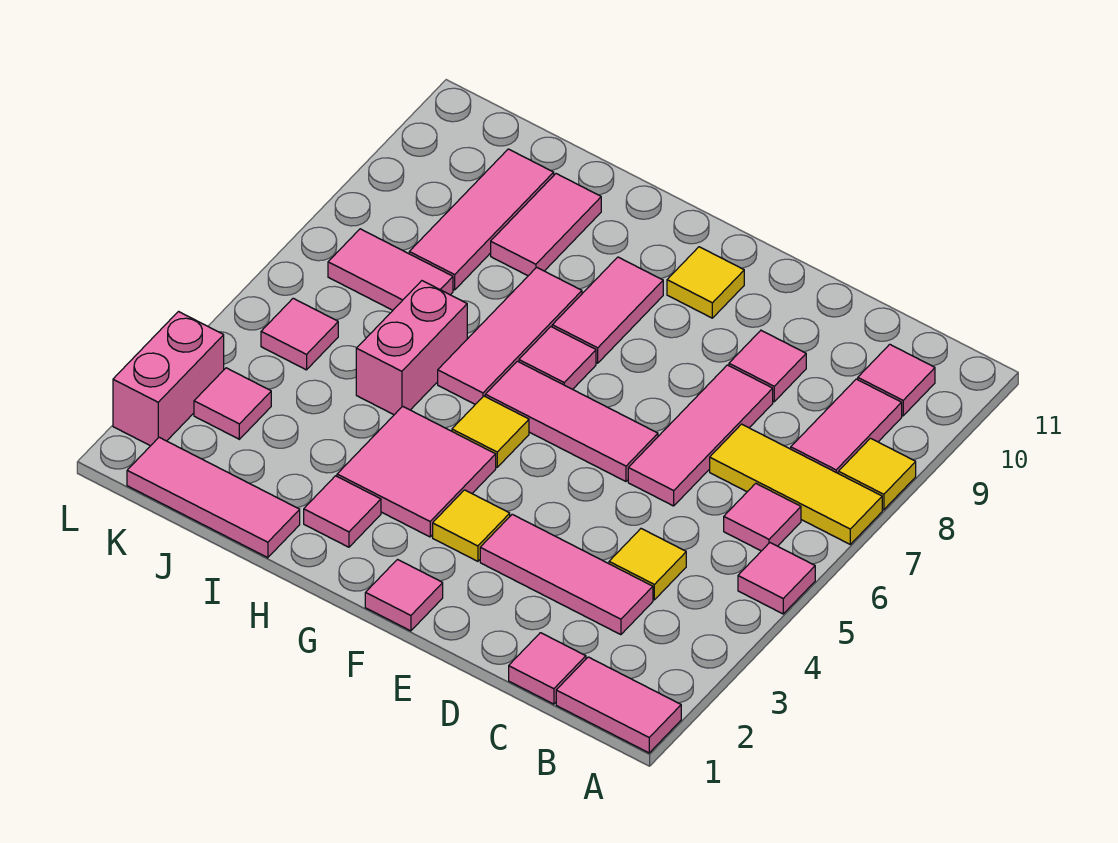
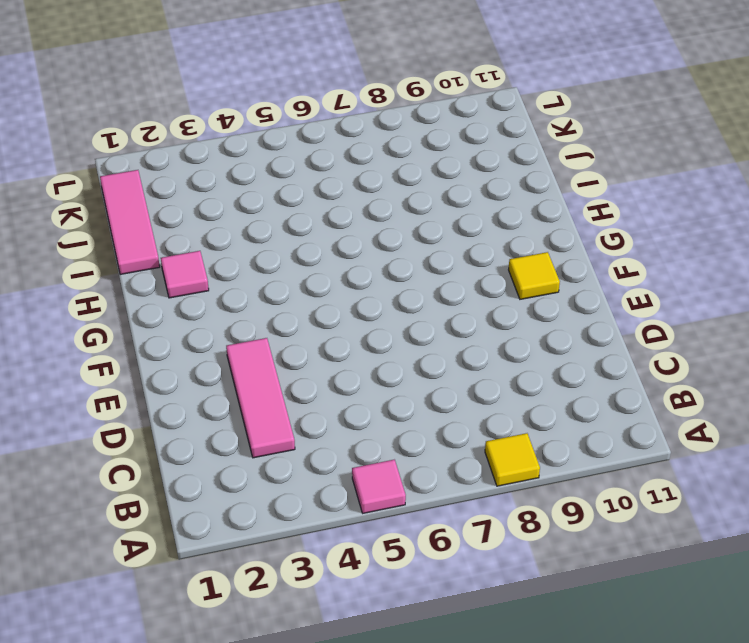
none -> pink 1x2 tile [556,657,681,753]
none -> yellow 1x3 tile [710,424,882,544]
none -> pink 1x1 tile [724,483,801,551]
none -> pink 1x2 tile [791,379,902,473]

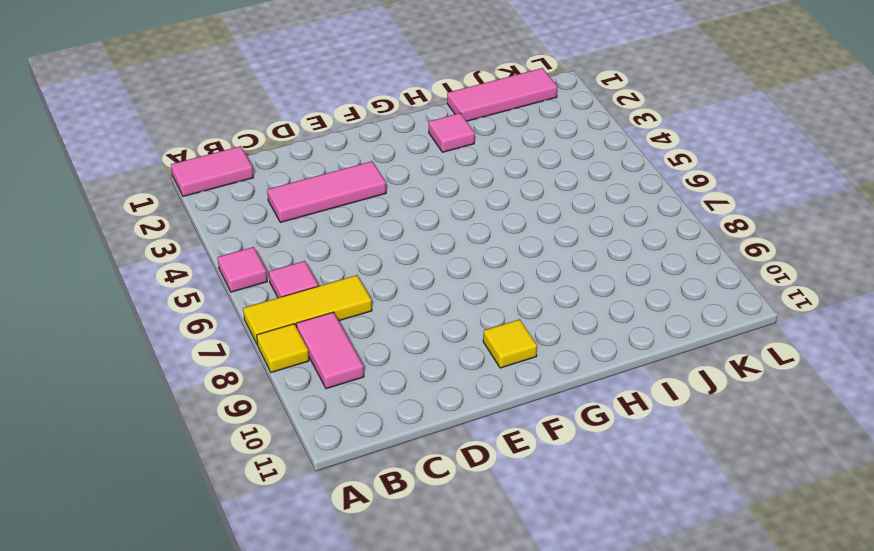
none -> pink 1x1 tile [858,344,935,416]
none -> pink 1x1 tile [509,633,586,704]
none -> yellow 1x1 tile [609,529,686,600]
none -> pink 1x3 tile [628,365,773,506]

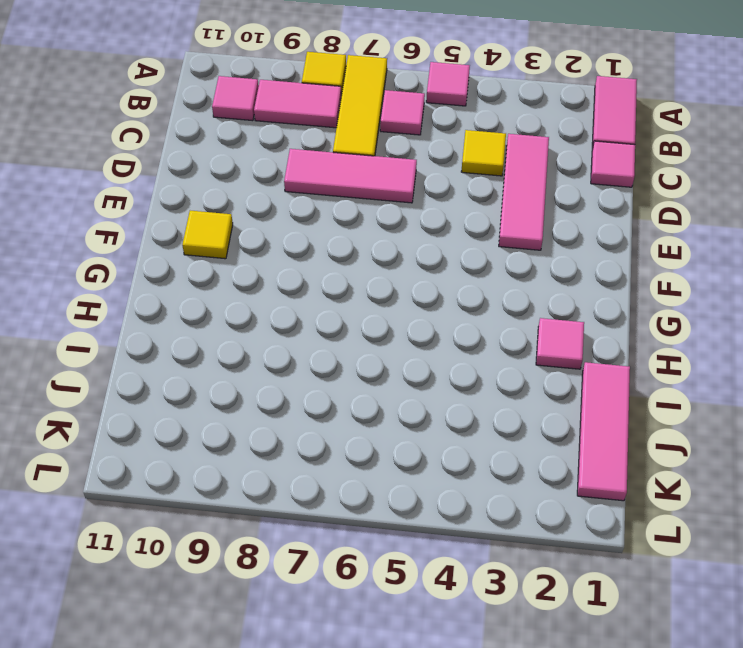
none -> pink 1x1 tile [729,331,806,402]
none -> pink 1x3 tile [485,361,658,481]
none -> pink 1x1 tile [365,560,443,631]
none -> yellow 1x1 tile [433,490,510,561]

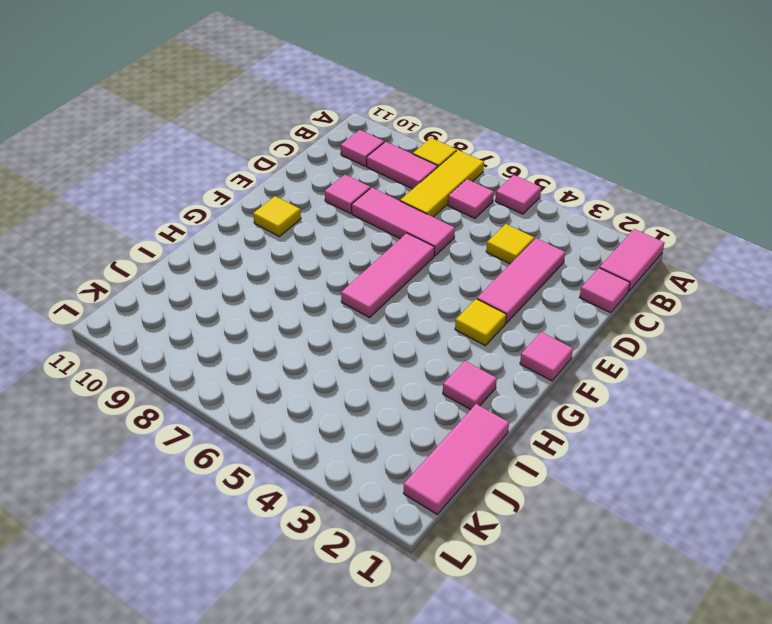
none -> pink 2x2 tile [337,406,496,537]
none -> yellow 1x1 tile [452,396,529,467]
none -> pink 1x1 tile [519,327,596,389]
none -> pink 1x2 tile [552,257,663,363]

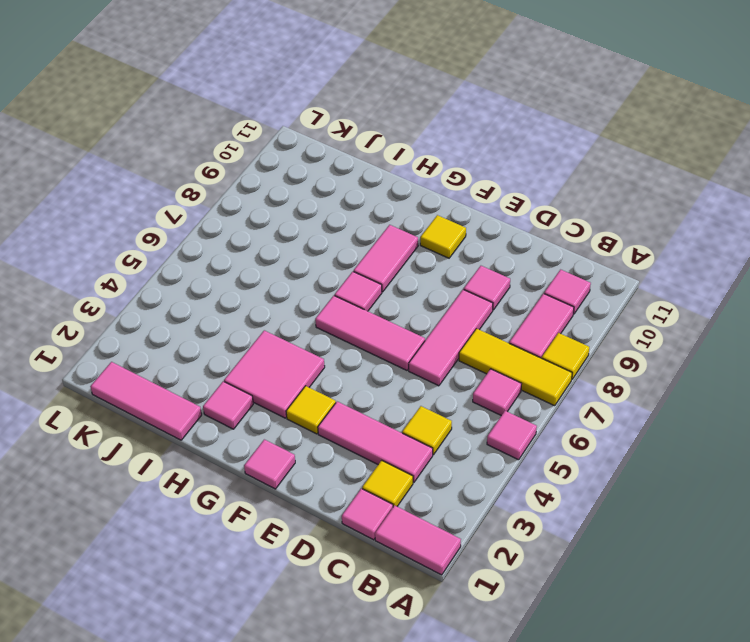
yellow 1x1 tile [362,460,413,507] -> yellow 1x1 tile moved to [452,396,529,467]
none -> pink 1x3 tile [438,267,582,404]
none -> pink 1x2 brick [356,281,467,415]
none -> pink 1x2 tile [491,174,601,276]
none -> pink 1x2 tile [328,229,453,310]

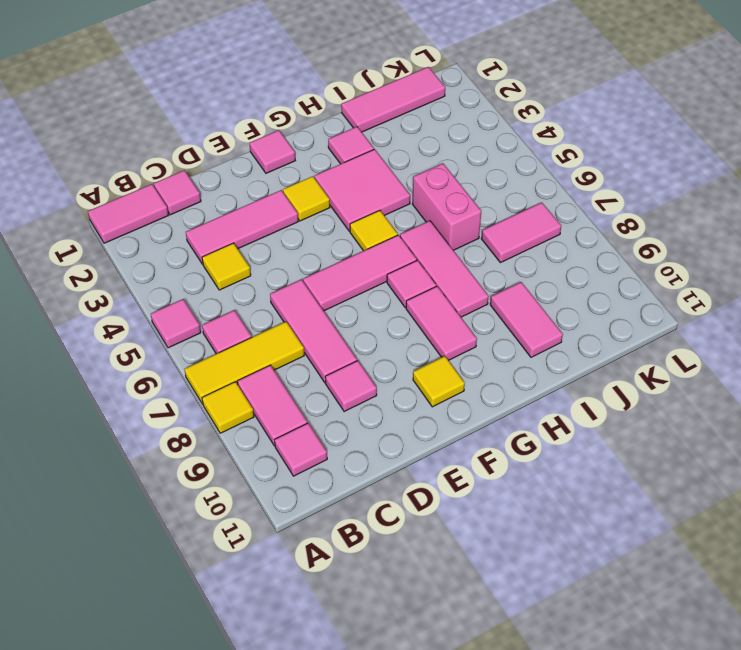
none -> pink 1x3 tile [409,149,554,290]
none -> pink 1x1 tile [194,368,271,439]
none -> pink 1x1 tile [261,298,338,370]
none -> pink 1x2 brick [113,312,224,446]

